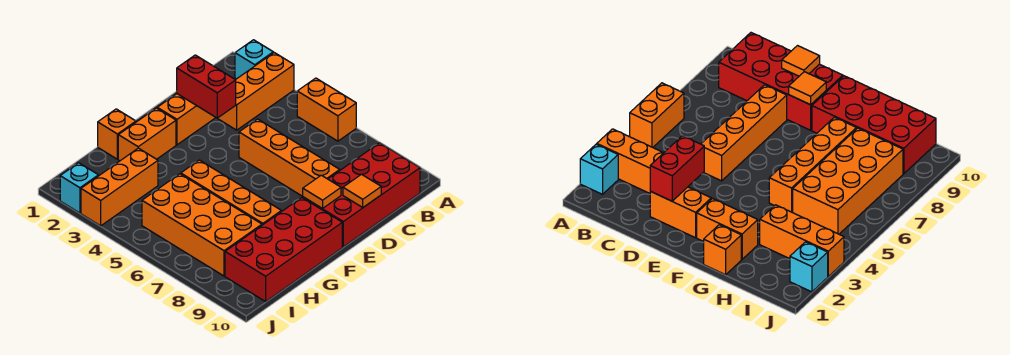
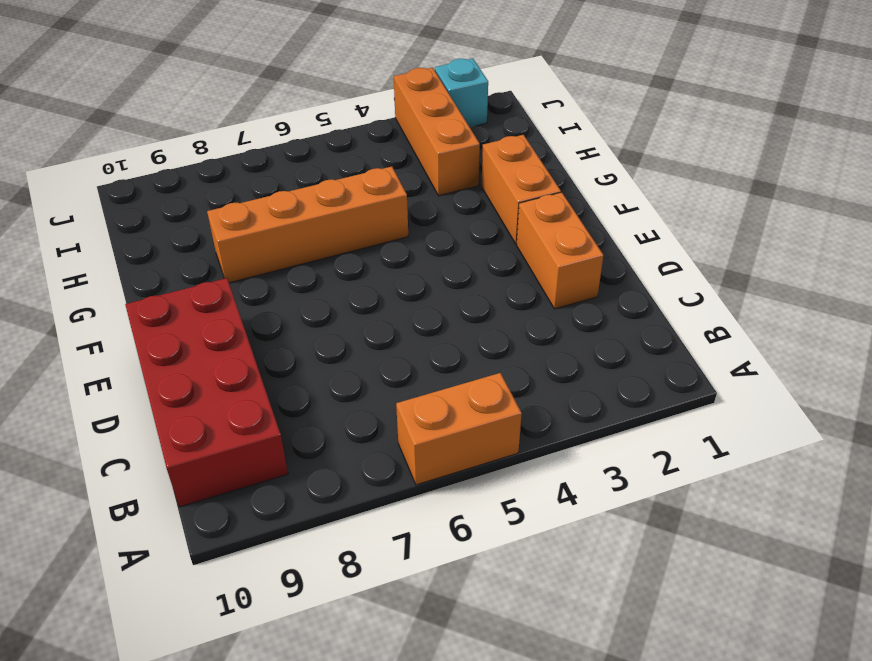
none -> cyan 1x1 brick [235,40,273,79]
none -> orange 1x3 brick [218,53,294,130]
none -> orange 1x4 brick [239,119,340,196]

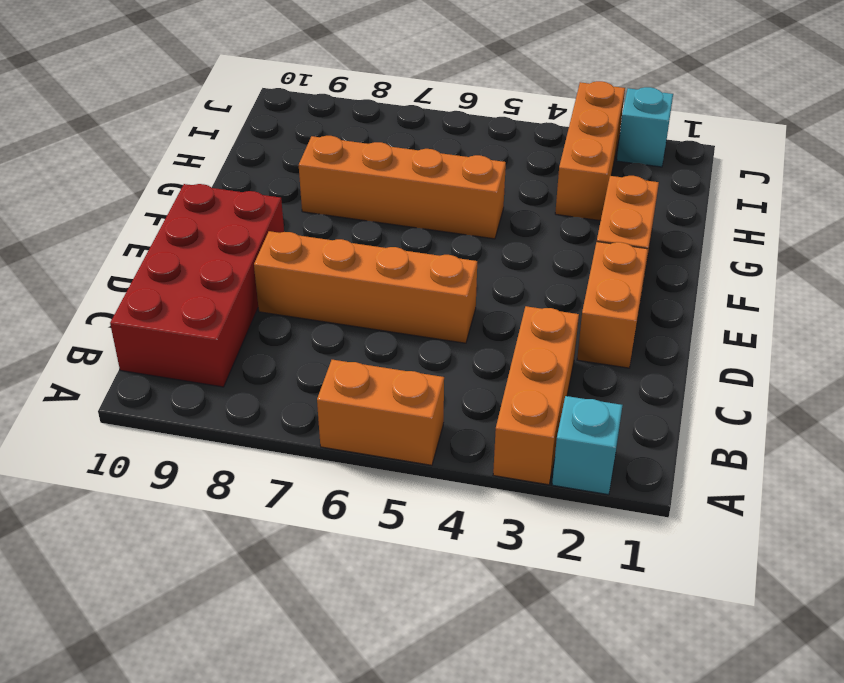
none -> red 2x4 brick [225,198,342,302]
none -> orange 1x1 brick [98,109,136,159]
none -> orange 2x4 brick [142,174,262,276]

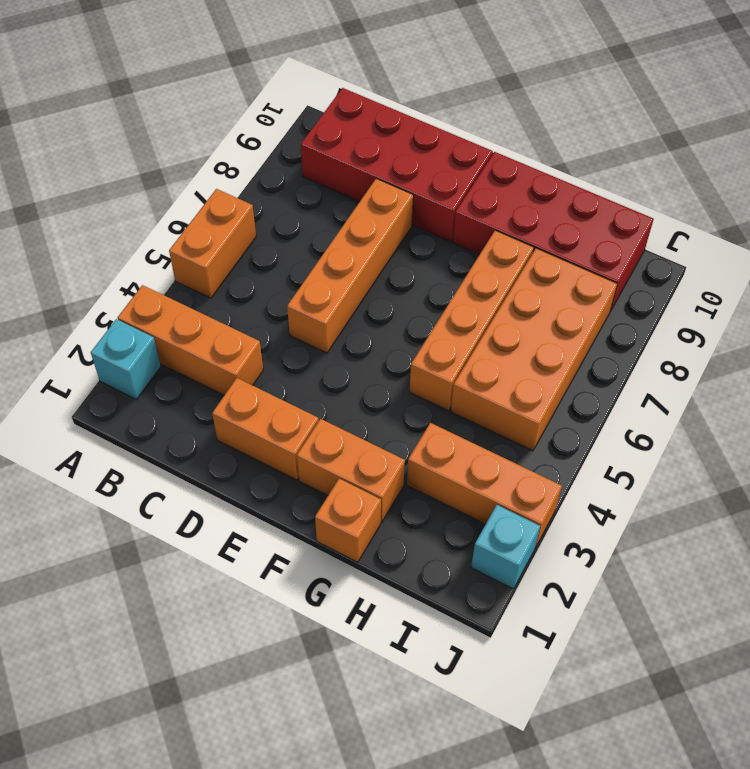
none -> red 1x2 brick [177,55,236,118]
none -> orange 1x1 tile [343,174,381,207]
none -> orange 1x1 tile [303,175,341,208]

